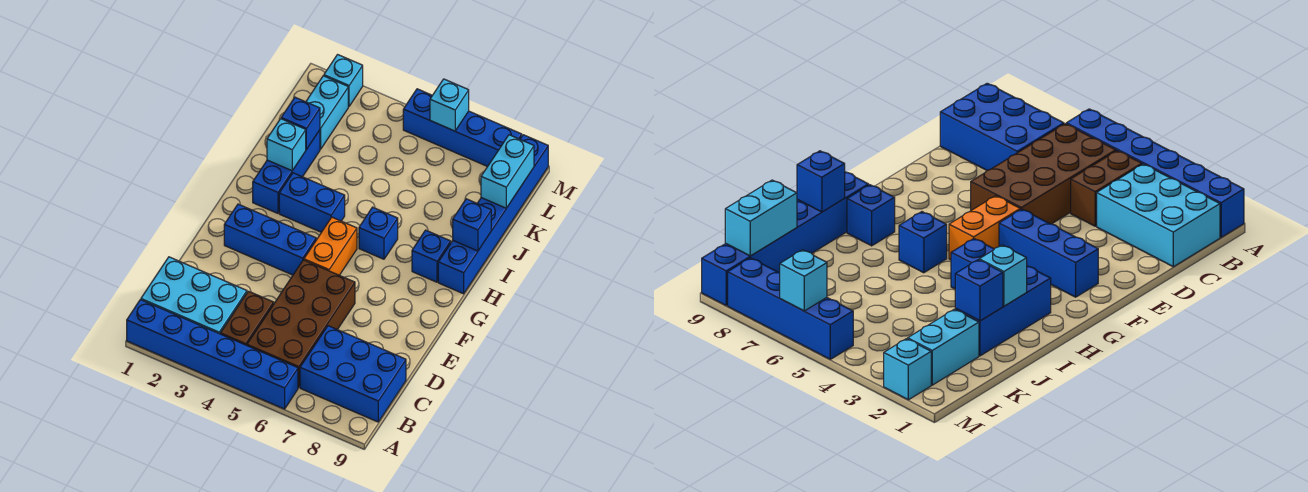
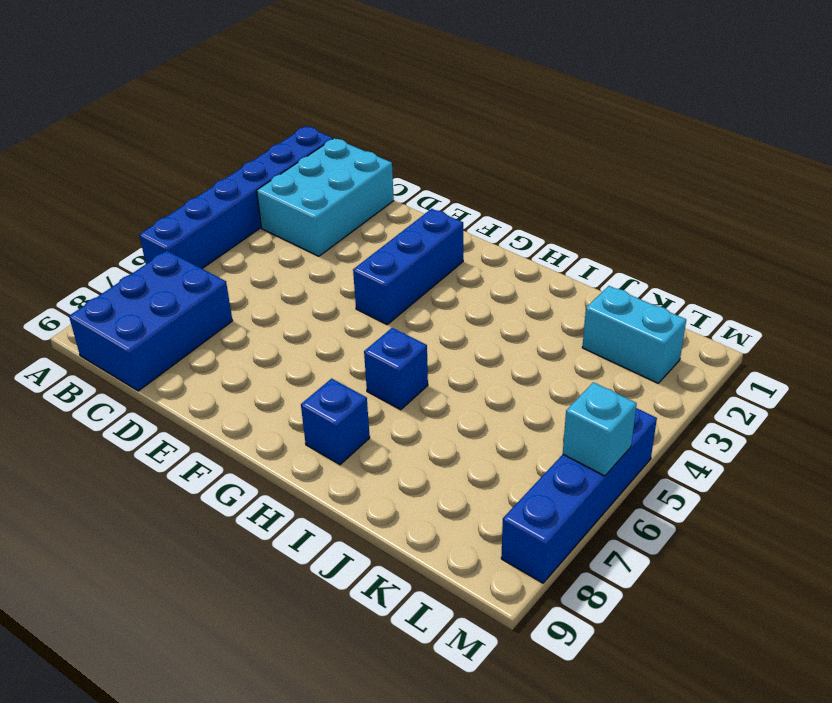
none -> brown 1x2 brick [221,291,274,345]
none -> brown 2x4 brick [247,260,355,388]
none -> orange 1x2 brick [304,217,357,275]

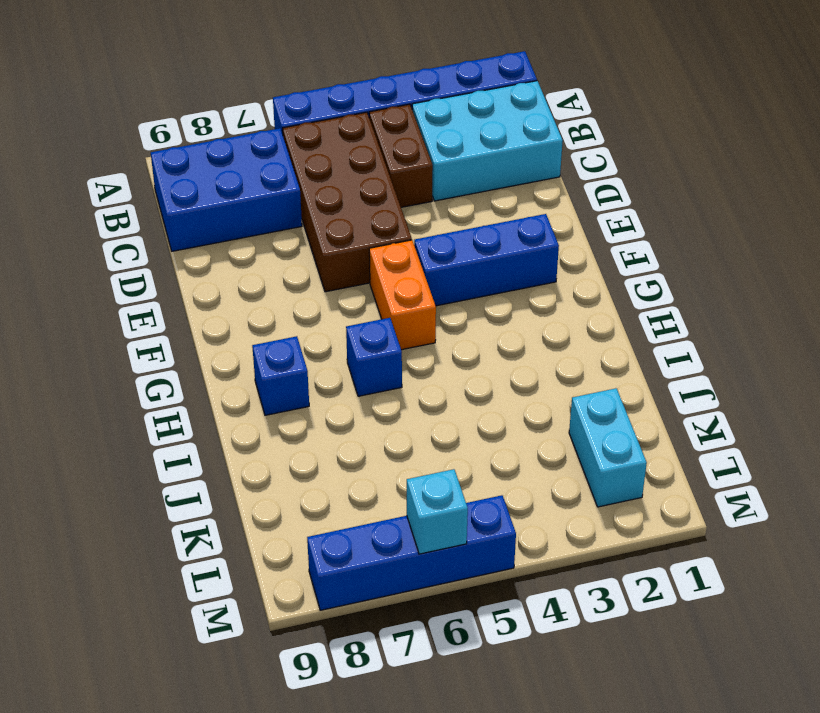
none -> blue 1x3 brick [253,130,320,213]
none -> blue 1x2 brick [279,173,345,232]
none -> blue 1x6 brick [438,135,548,294]

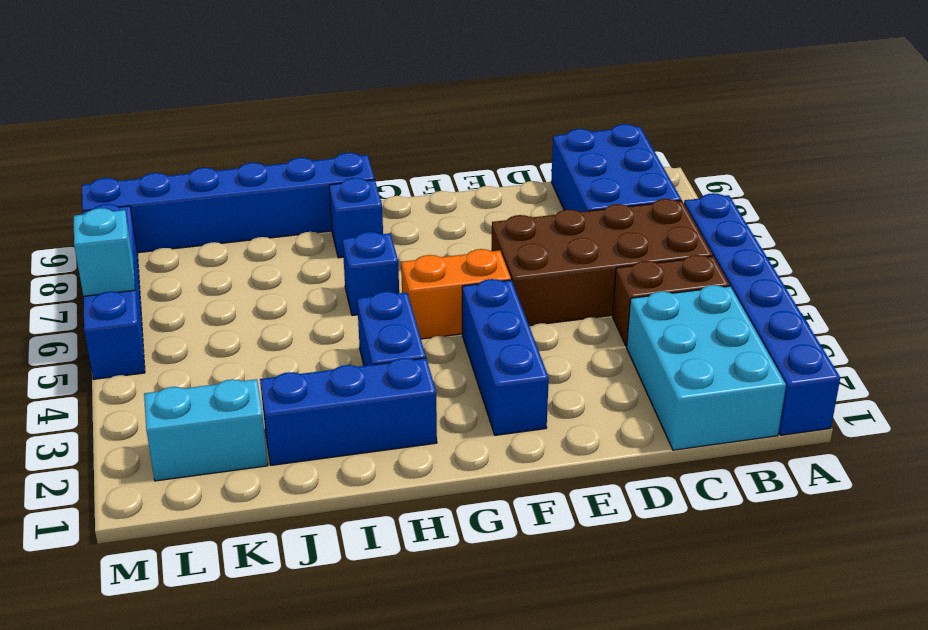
none -> cyan 1x1 brick [324,55,363,106]
none -> cyan 1x1 brick [267,119,306,171]
none -> blue 1x1 brick [453,199,491,251]

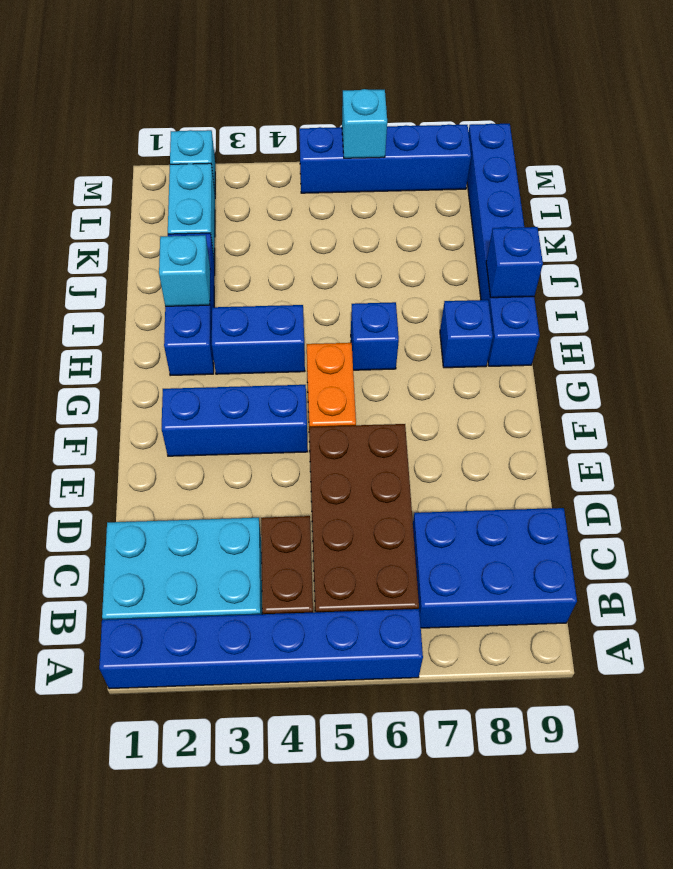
none -> blue 1x1 brick [281,97,320,149]
none -> cyan 1x2 brick [481,135,534,208]

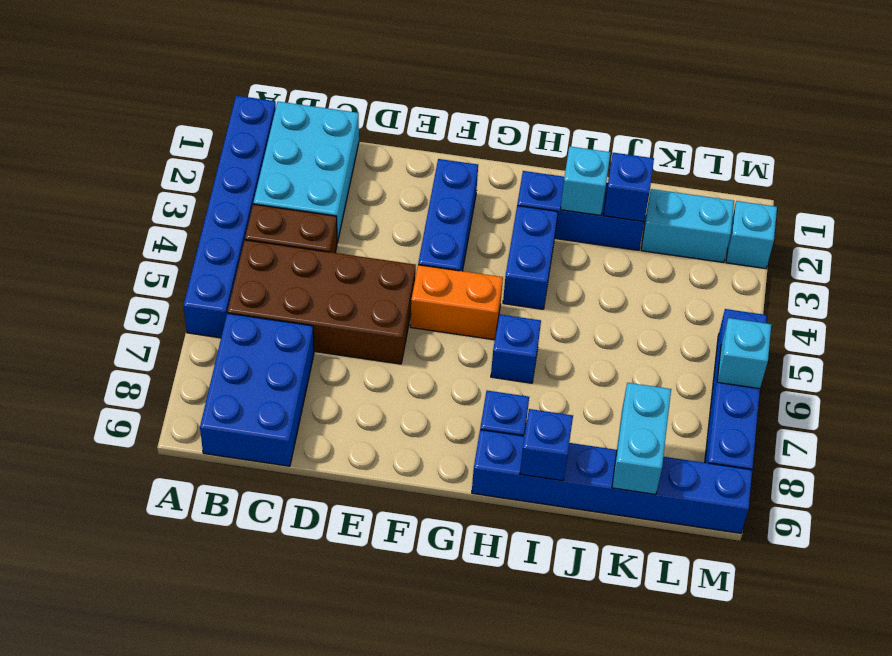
cyan 1x2 brick [612,383,671,494] -> cyan 1x2 brick turned to [481,135,534,208]

